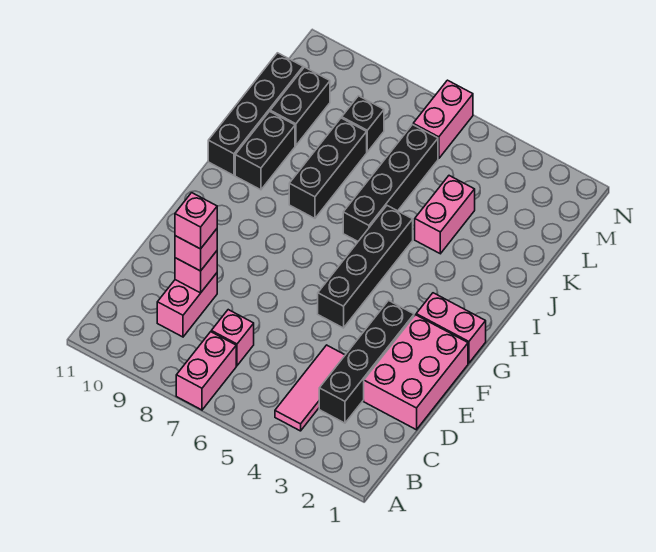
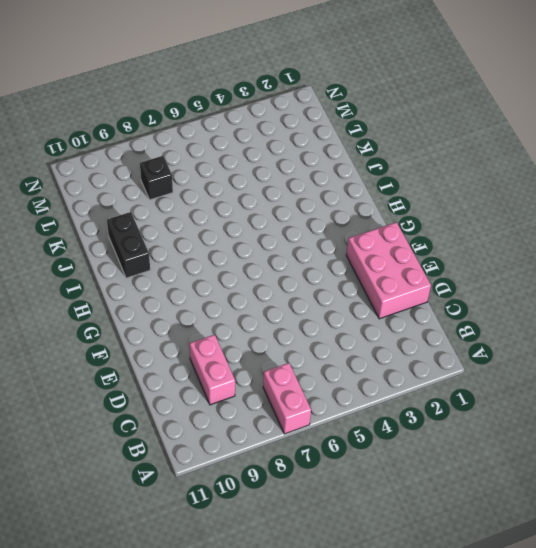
none -> pink 1x3 tile [275,345,345,431]
none -> black 1x4 brick [319,301,414,423]
none -> pink 1x1 brick [211,310,254,366]

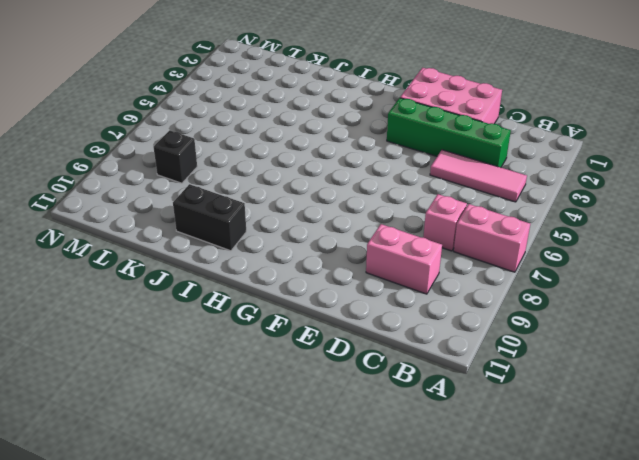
green 1x4 brick [387,98,511,167] -> black 1x4 brick [319,301,414,423]
none -> black 1x4 brick [318,206,413,328]
none -> pink 1x2 brick [416,293,486,363]
none -> black 1x4 brick [343,125,438,241]

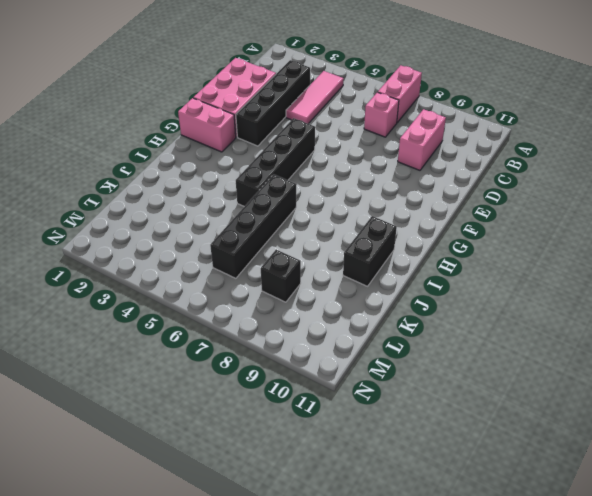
none -> black 1x3 brick [289,118,367,218]
none -> black 1x4 brick [208,53,303,175]
none -> pink 1x2 brick [415,176,475,254]

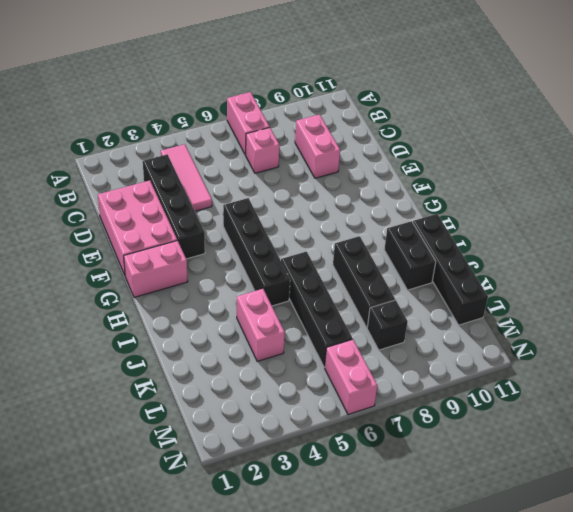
none -> black 1x2 brick [270,67,330,145]
none -> pink 1x1 brick [175,251,217,293]
none -> pink 1x1 brick [175,229,217,271]

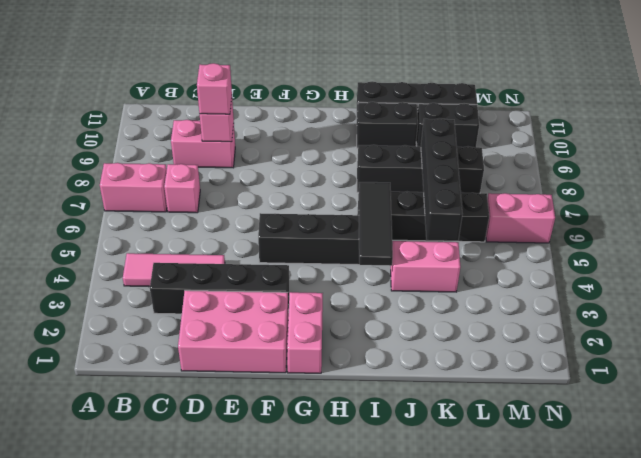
black 1x3 tile [359,182,393,266] -> none
black 1x4 brick [421,118,462,241] -> none
none -> pink 1x1 brick [175,193,217,249]

